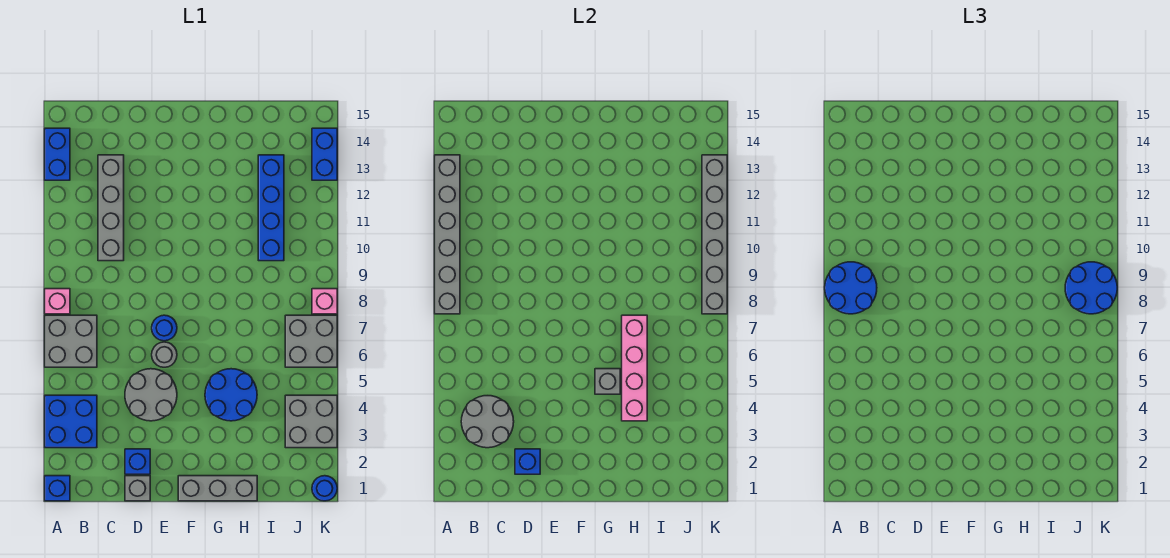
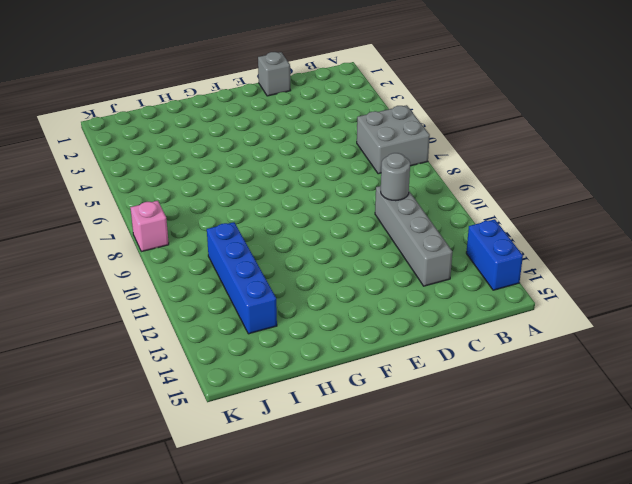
grey 1x1 round brick [381,153,410,201] -> grey 1x1 round brick moved to [152,342,177,367]
none -> blue 1x1 brick [45,476,70,501]
none -> blue 2x2 brick [45,395,97,448]
none -> pink 1x1 brick [45,289,70,314]

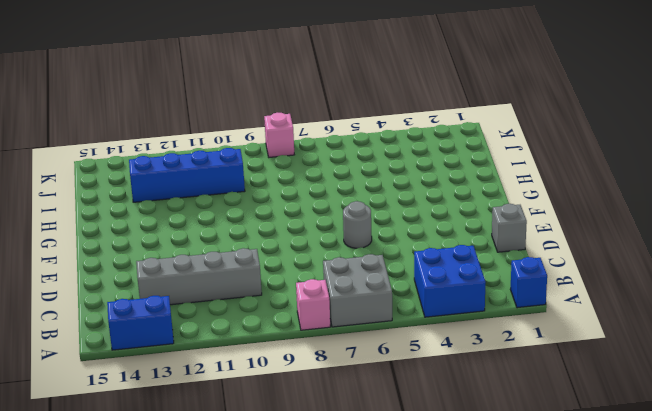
none -> blue 1x1 brick [125,449,150,474]
none -> grey 2x2 round brick [125,369,177,421]
none -> blue 1x1 round brick [152,315,177,341]

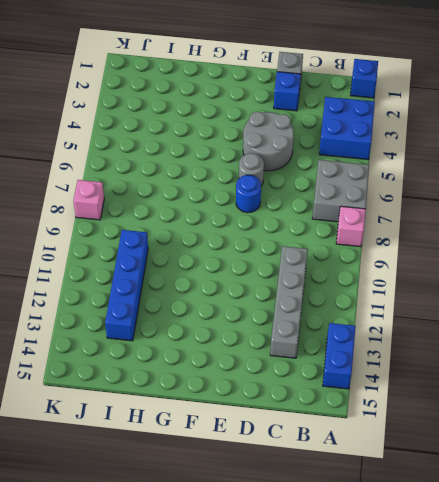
none -> grey 1x3 brick [178,476,257,501]
none -> blue 2x2 round brick [205,369,257,421]
none -> grey 2x2 brick [285,395,337,448]

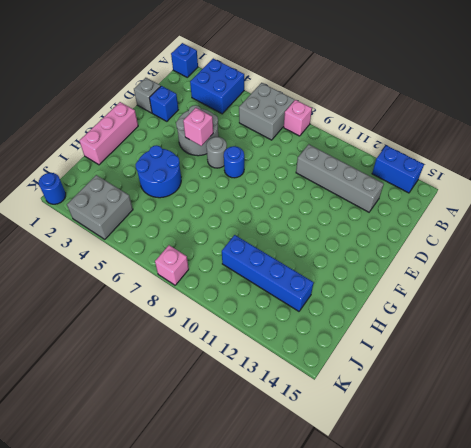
pink 1x1 brick [183,108,213,146] -> none
pink 1x3 brick [79,102,138,165] -> grey 1x3 brick [178,476,257,501]
none -> grey 2x2 brick [285,315,337,367]
none -> blue 1x2 brick [312,128,337,180]
none -> grey 1x6 brick [435,155,460,314]

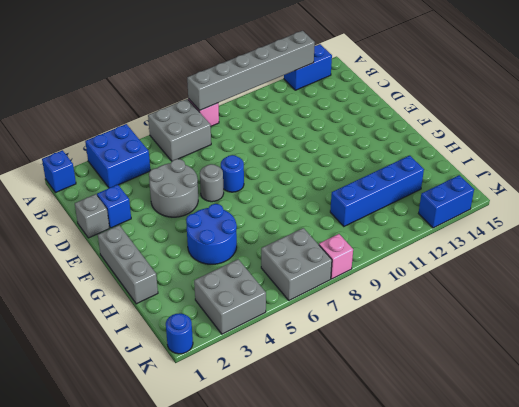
none -> grey 1x4 brick [98,155,124,261]
none -> grey 2x2 round brick [461,396,514,448]
none -> blue 1x1 brick [515,449,540,474]

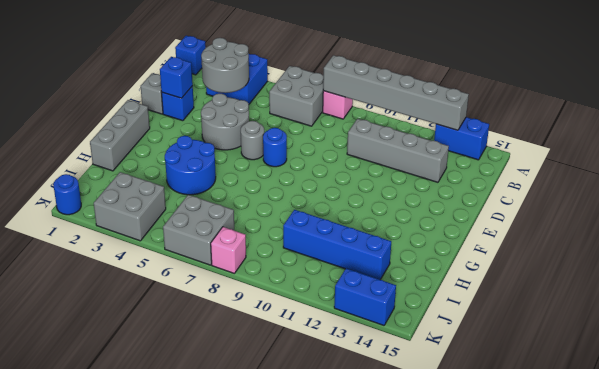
none -> grey 1x1 brick [595,369,620,394]
none -> pink 1x4 brick [622,315,647,421]
none -> grey 1x6 brick [702,155,727,314]

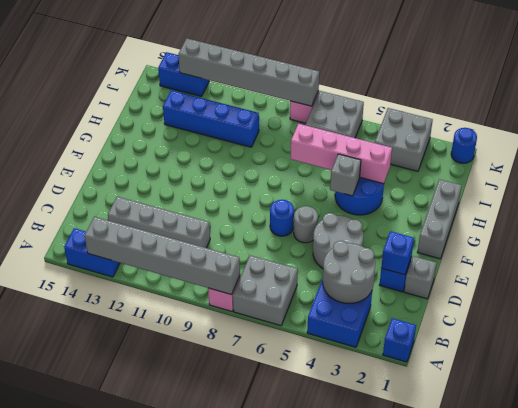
none -> blue 2x2 round brick [825,262,877,314]
none -> blue 2x2 round brick [1065,262,1117,314]

